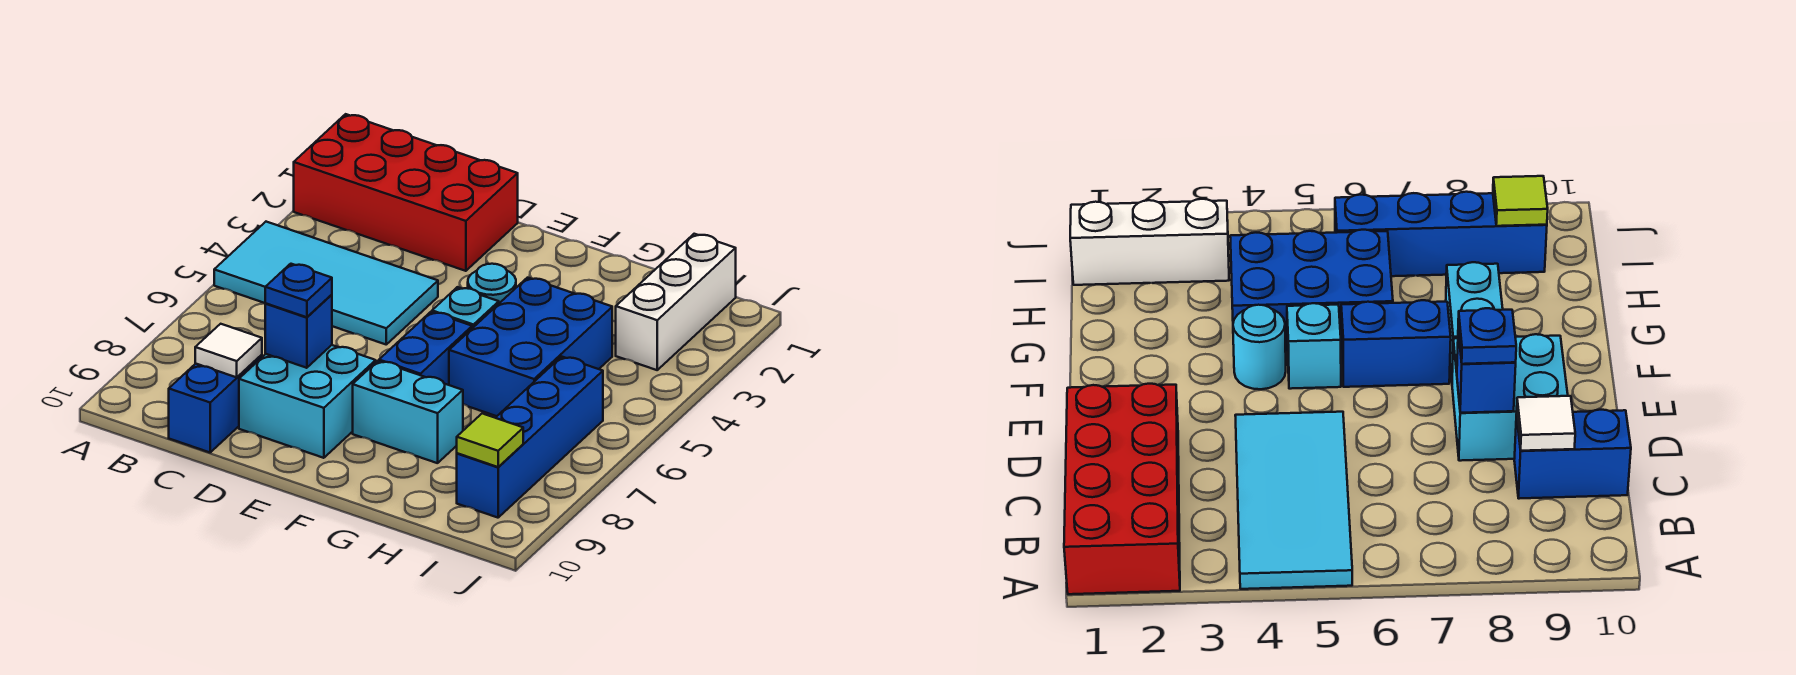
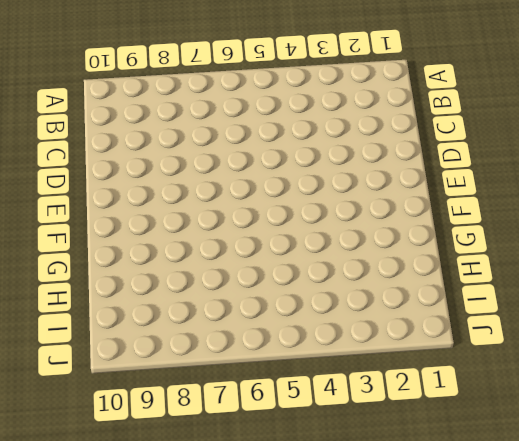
none -> red 2x4 brick [294,114,518,271]
none -> cyan 2x4 tile [214,222,438,344]
none -> blue 1x2 brick [169,355,262,452]

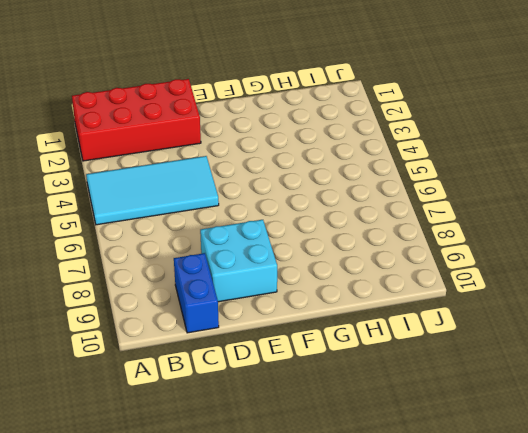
none -> cyan 1x1 round brick [468,264,516,303]
none -> cyan 1x1 brick [432,287,499,328]
none -> blue 1x2 brick [379,312,472,385]

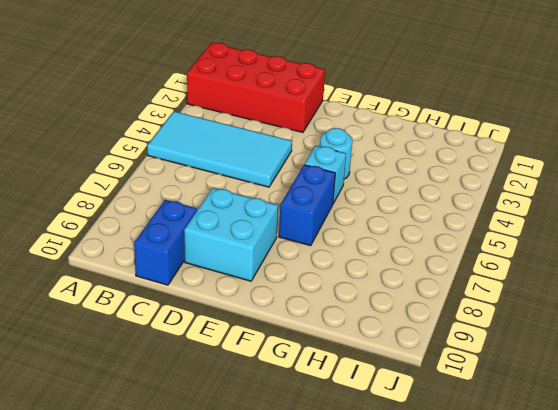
none -> cyan 1x2 brick [353,361,463,463]
none -> blue 2x3 brick [449,278,612,416]
none -> white 1x3 brick [616,234,736,370]

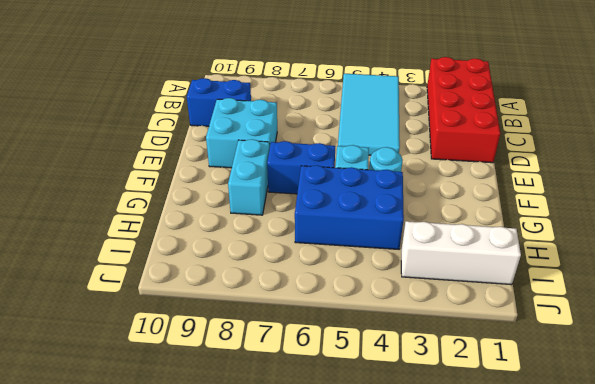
none -> blue 1x4 brick [457,357,603,518]
none -> white 1x1 tile [195,324,262,377]
none -> blue 1x1 brick [265,295,332,368]

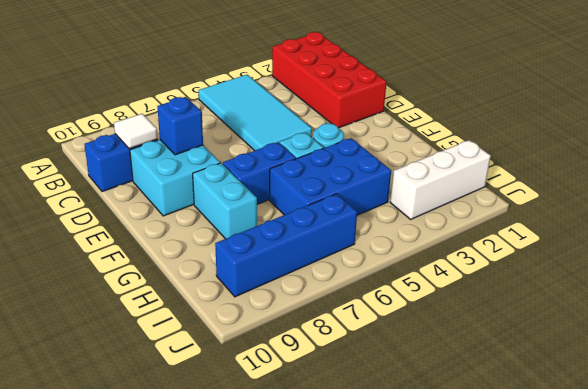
none -> lime 1x1 tile [457,413,523,467]
none -> blue 1x1 plate [265,264,332,317]

